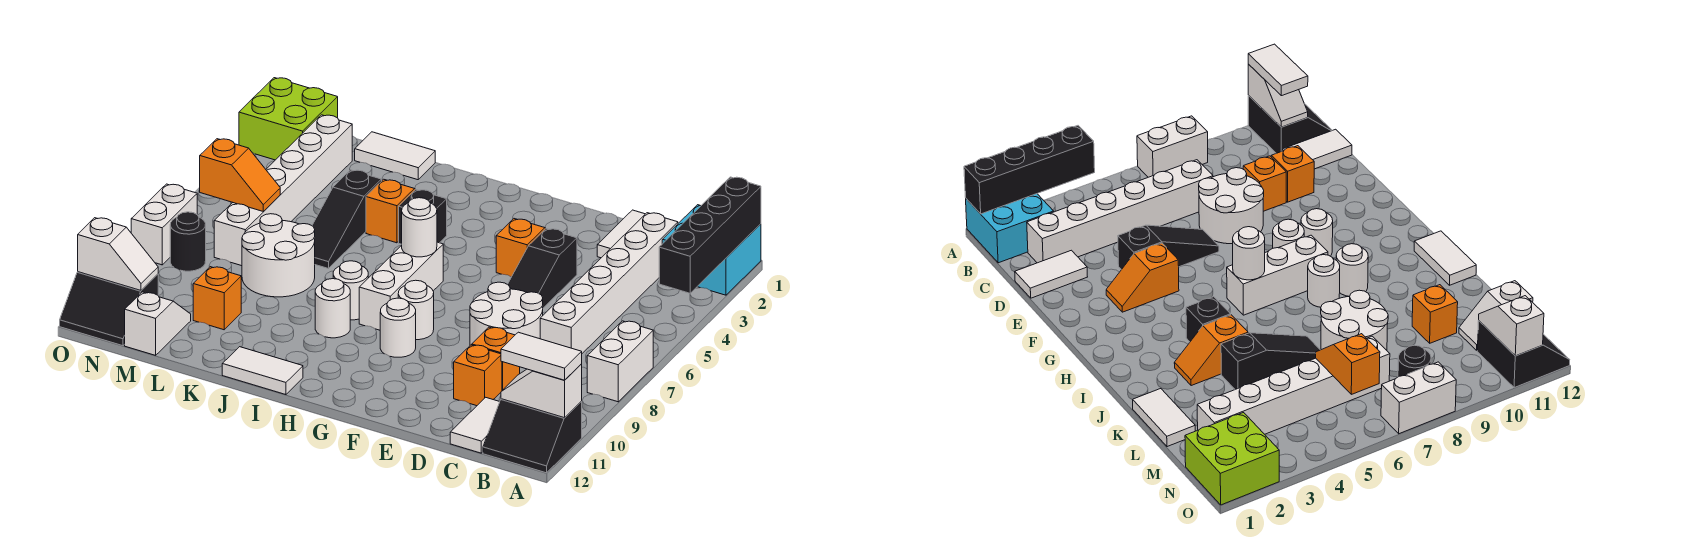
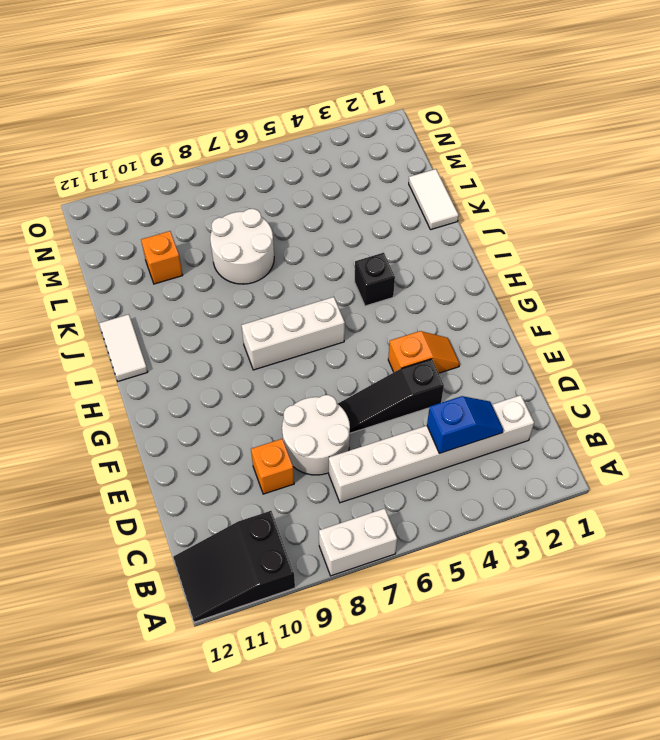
black 2x3 slope [173,511,295,622] -> black 2x2 slope [483,399,582,473]
blue 1x2 slope [427,396,503,453] -> none
none -> cyan 2x2 brick [662,205,761,295]
none -> white 1x2 tile [450,397,499,453]
none -> white 1x2 tile [597,210,645,258]
none -> orange 1x1 brick [454,345,502,406]

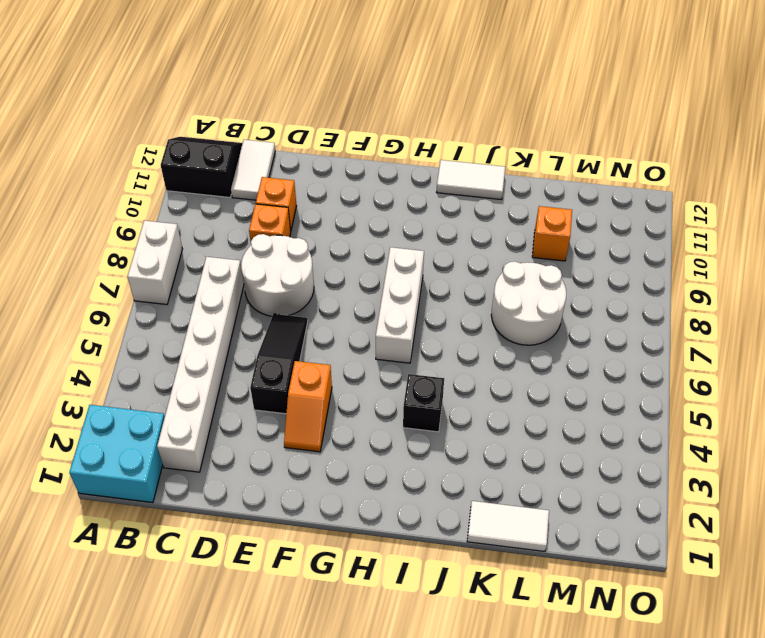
none -> white 1x2 tile [597,210,645,258]
none -> white 1x1 round brick [398,280,434,340]
none -> white 1x1 round brick [380,298,416,357]
none -> white 1x1 round brick [333,261,368,320]

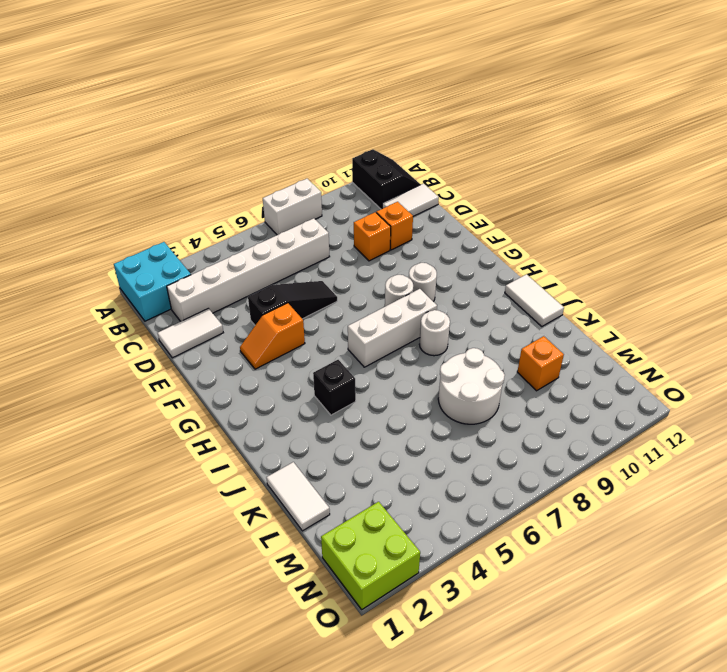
none -> white 2x2 round brick [470,282,543,345]
none -> white 1x1 round brick [315,279,350,338]
none -> orange 1x2 slope [366,179,416,243]
none -> black 1x3 slope [312,170,382,269]

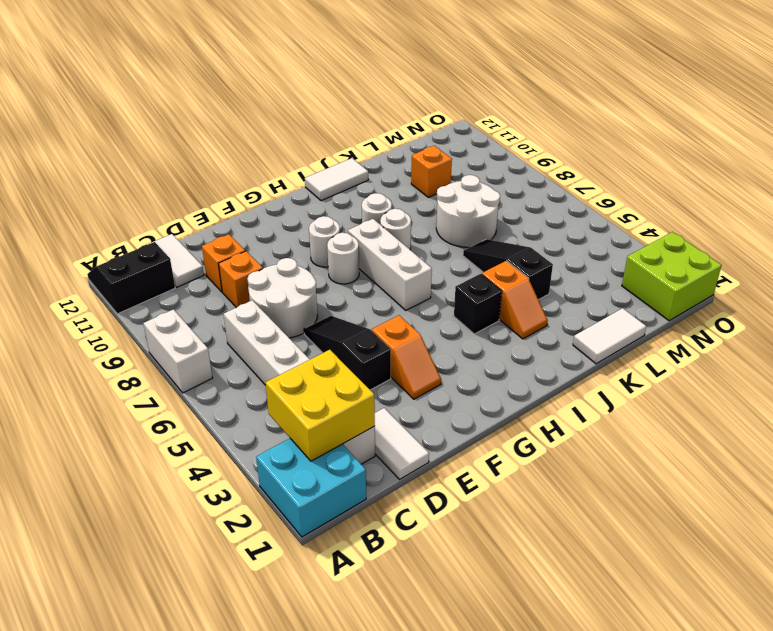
yellow 2x2 brick [265,350,375,461] -> none
none -> white 1x6 brick [214,115,352,266]
none -> white 1x2 slope [125,292,191,355]
none -> black 1x1 round brick [170,212,206,271]
none -> black 2x2 slope [60,272,158,346]

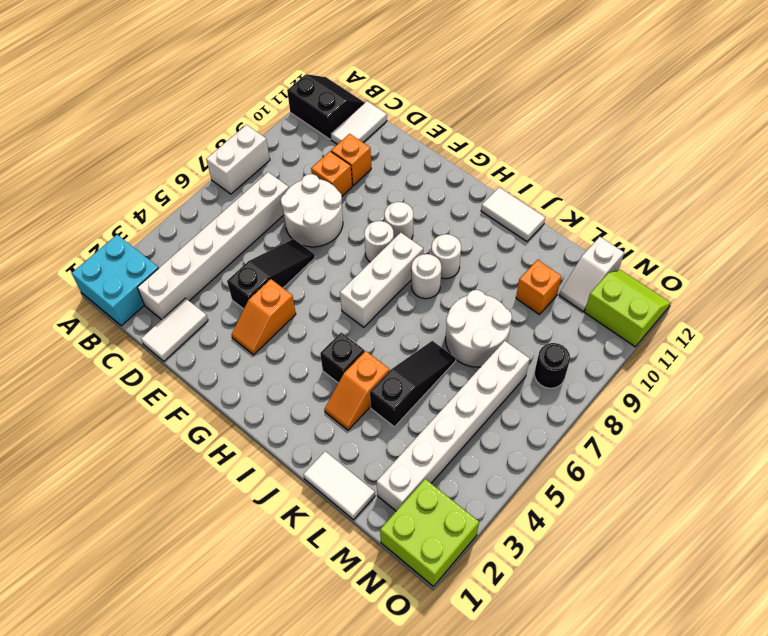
lime 2x2 slope [585,270,671,347] -> black 2x2 slope [60,272,158,346]
none -> white 1x2 brick [131,184,197,265]
none -> black 1x4 brick [659,177,761,293]
none -> white 1x2 slope [501,364,582,418]
none -> white 1x1 round brick [402,198,437,257]

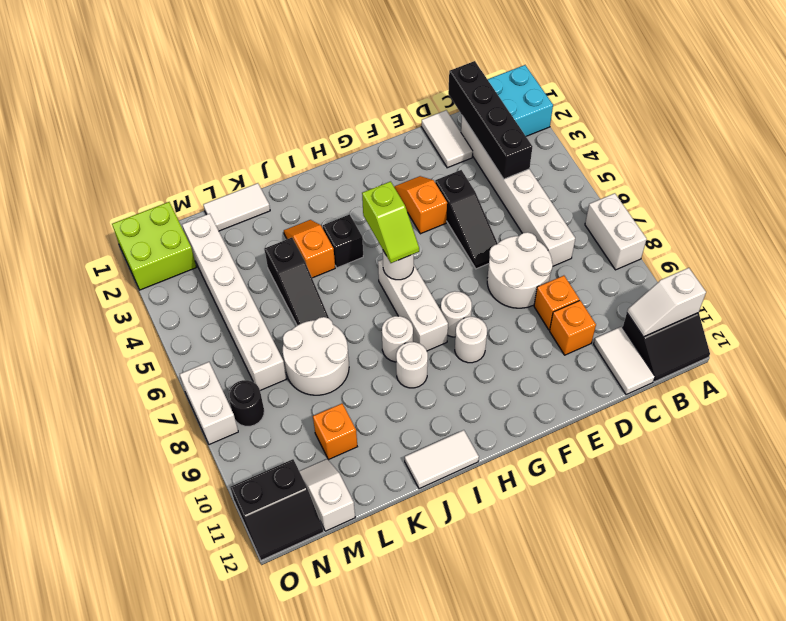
black 1x4 brick [448,61,532,179] -> black 1x4 brick moved to [659,177,761,293]
lime 1x2 slope [362,181,419,263] -> none
none -> orange 1x2 slope [200,139,280,212]
none -> white 1x2 slope [78,218,158,290]
none -> white 1x2 tile [501,332,582,380]

